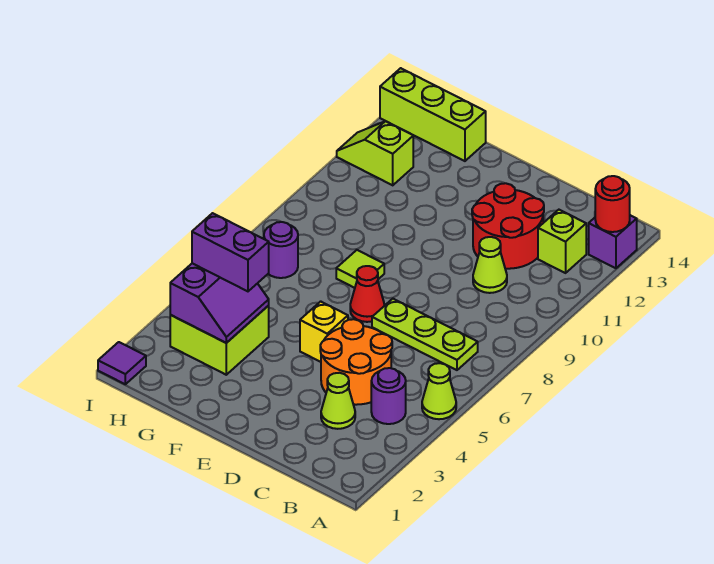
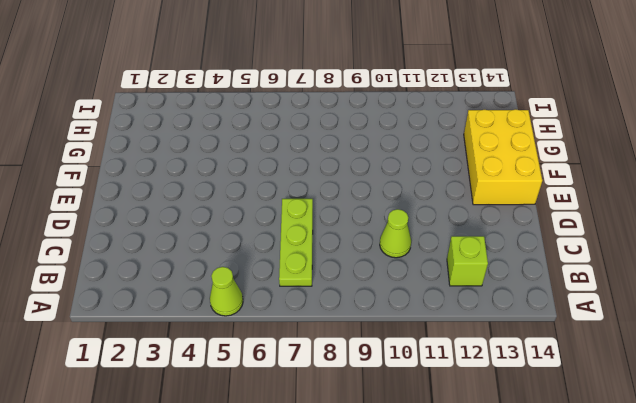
yellow 2x3 brick [464,109,542,205] -> lime 1x3 brick [380,68,486,161]
none -> purple 1x1 brick [589,215,637,268]
none -> purple 1x1 round brick [371,368,406,424]
none -> lime 1x1 cone [321,373,355,429]

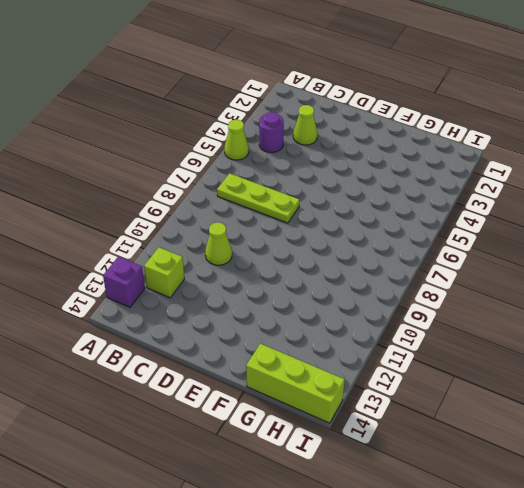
none -> orange 2x2 round brick [320,319,392,405]
none -> red 2x2 round brick [472,183,544,269]
none -> yellow 1x1 brick [300,301,348,362]

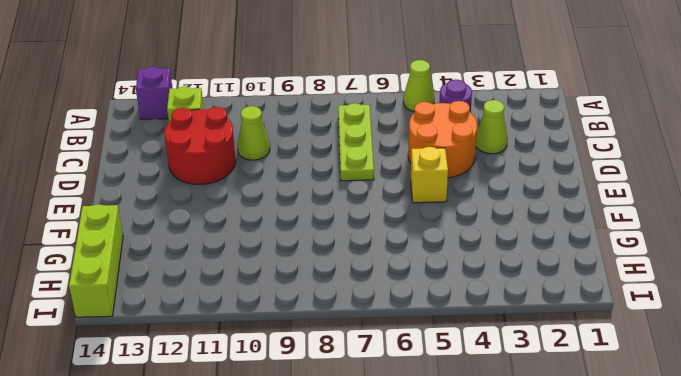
none -> red 1x1 cone [350,266,384,322]
none -> lime 1x1 tile [336,250,384,288]
none -> lime 2x2 brick [170,306,269,375]

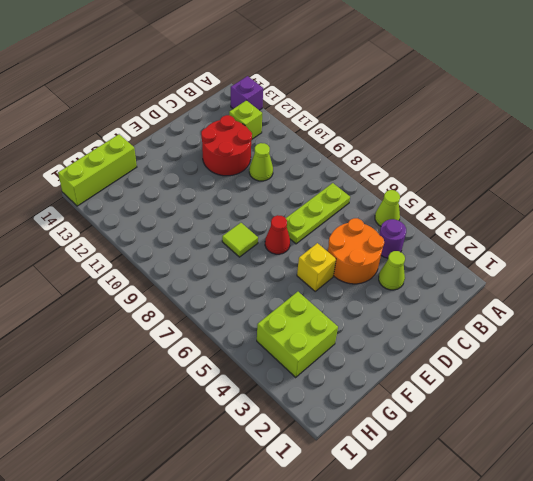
none -> purple 1x1 round brick [264,222,298,278]
none -> lime 1x2 slope [337,121,413,185]
none -> purple 1x1 tile [98,342,146,384]

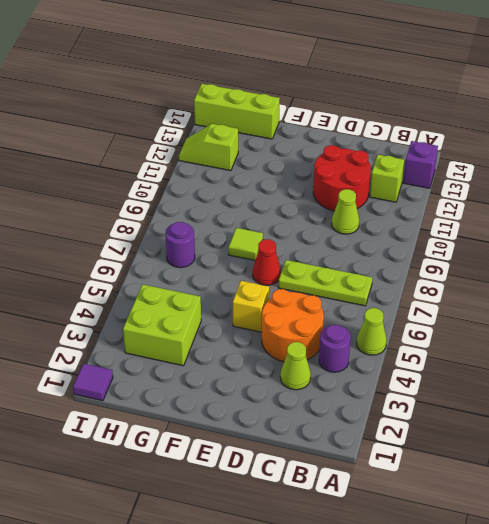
none -> red 1x1 round brick [595,176,630,232]
none -> purple 2x2 slope [170,263,269,343]
none -> purple 1x2 brick [192,213,269,291]

